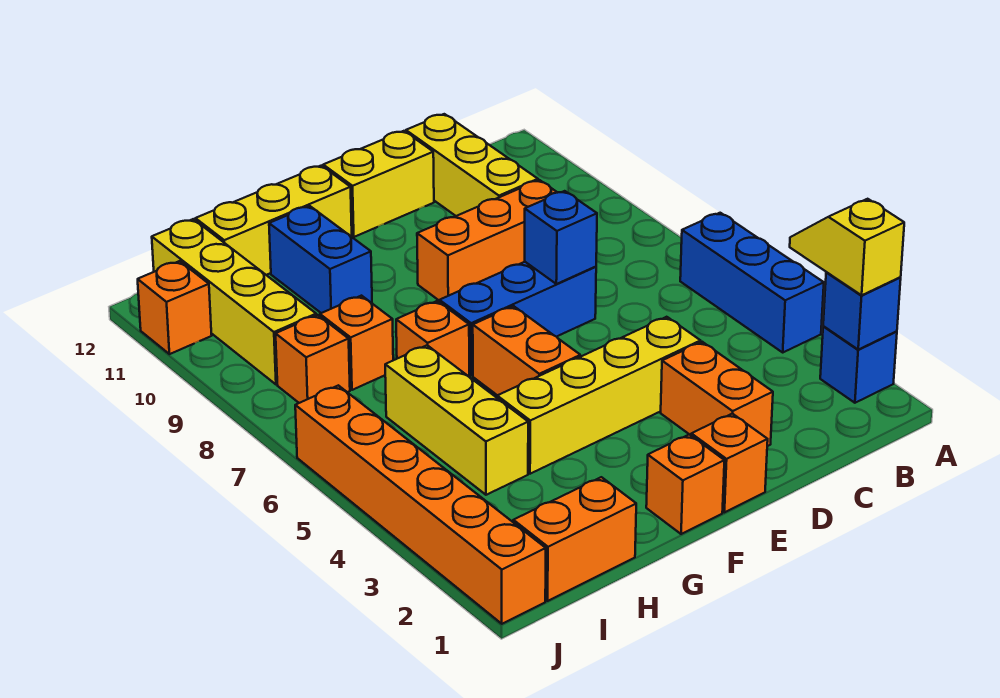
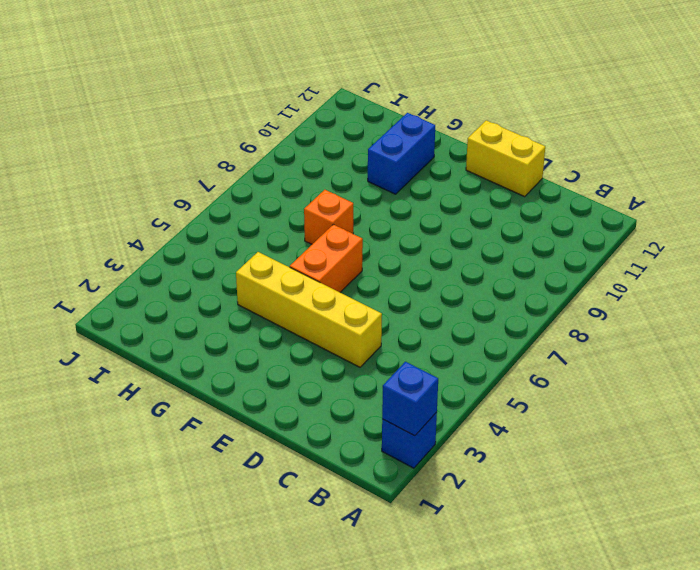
none -> blue 1x3 brick [680,213,824,352]
none -> orange 1x3 brick [417,180,558,301]
none -> yellow 1x3 brick [406,114,538,216]

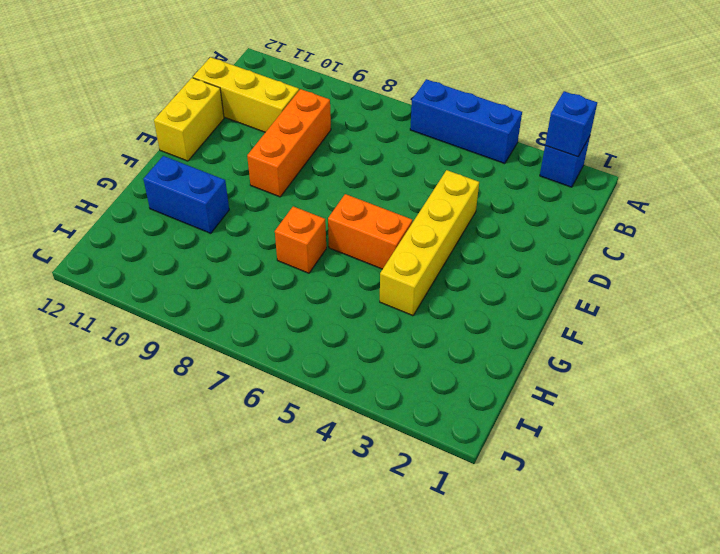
none -> orange 1x2 brick [661,342,773,446]
none -> blue 1x3 brick [440,262,596,376]
none -> orange 1x1 brick [691,414,768,512]

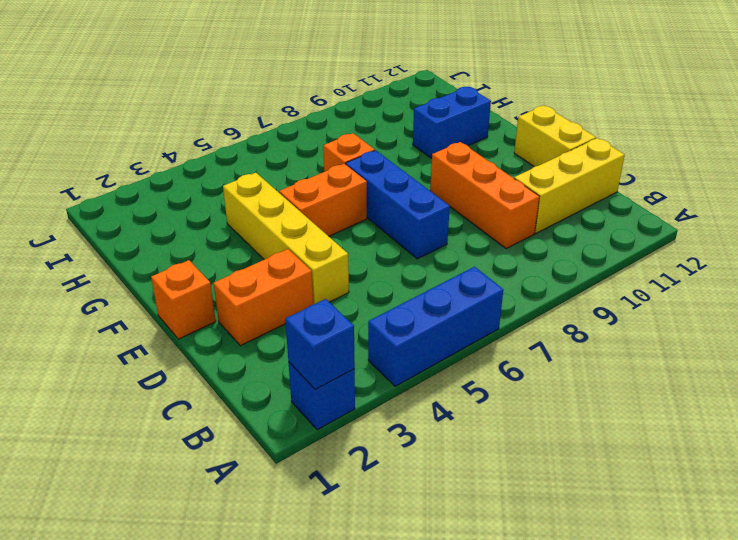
none -> orange 1x1 brick [646,435,724,534]
none -> yellow 1x3 brick [195,166,352,275]
none -> orange 1x2 brick [513,477,636,601]

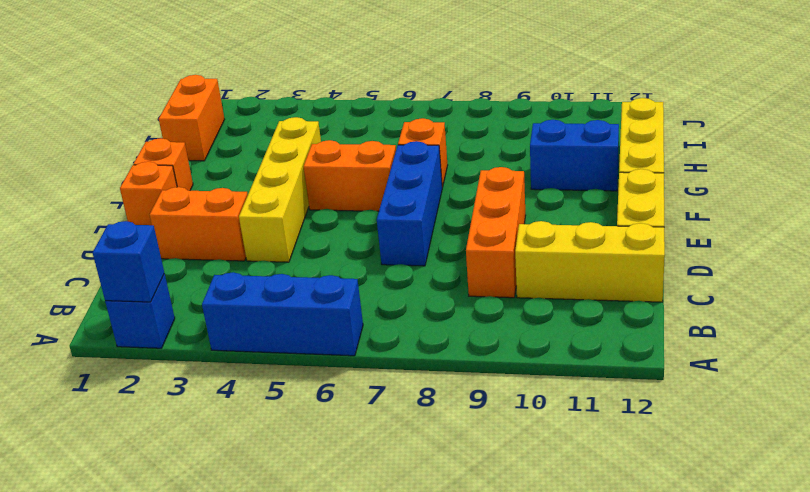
none -> yellow 1x3 brick [385,345,528,495]
none -> orange 1x1 brick [320,296,393,390]
none -> orange 1x1 brick [276,315,350,403]

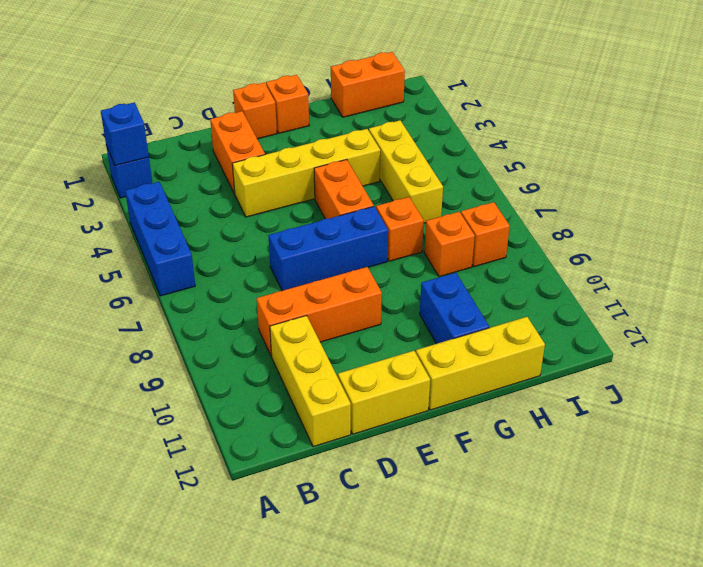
none -> yellow 1x4 brick [152,219,316,385]
none -> orange 1x6 brick [295,385,546,624]
none -> orange 1x1 brick [138,261,212,354]

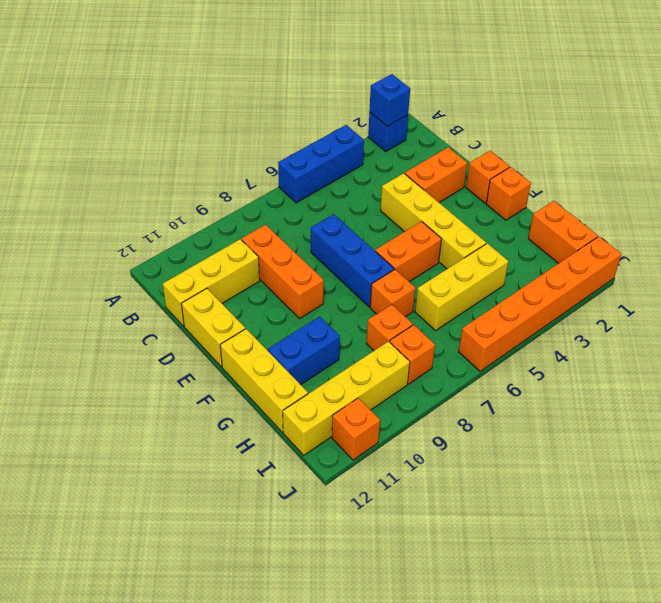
none -> blue 1x1 brick [525,191,597,284]
none -> yellow 1x2 slope [790,199,904,295]

